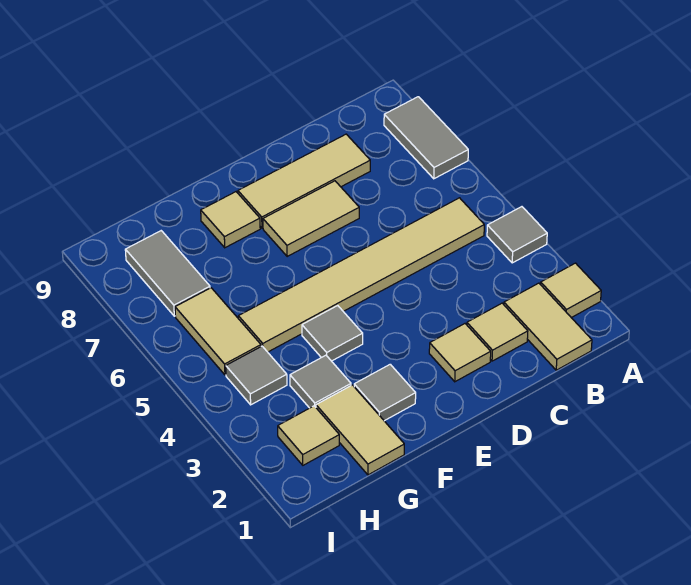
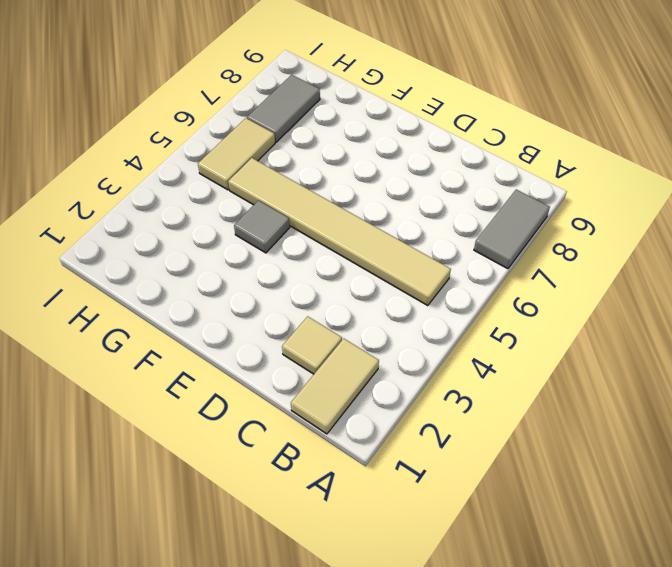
none -> tan 1x1 tile [541,263,601,318]
none -> grey 1x1 tile [487,207,547,263]
none -> tan 1x3 tile [238,134,370,228]

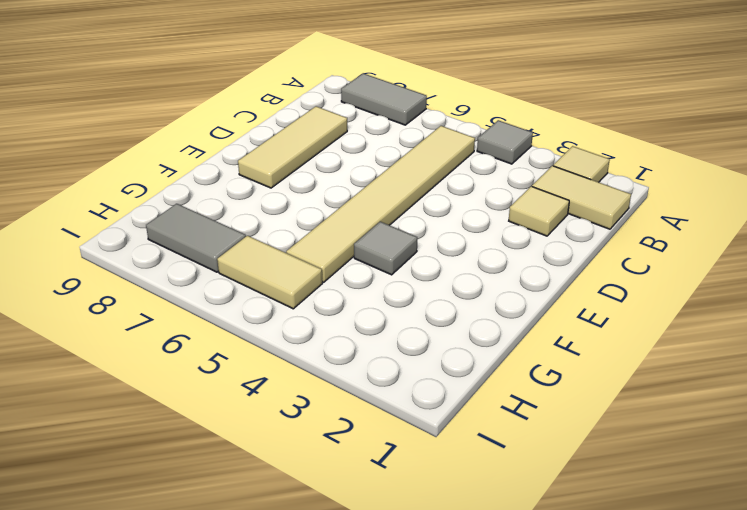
none -> tan 1x1 tile [429,324,491,382]
none -> tan 1x2 tile [263,181,359,256]
none -> grey 1x1 tile [354,364,416,421]

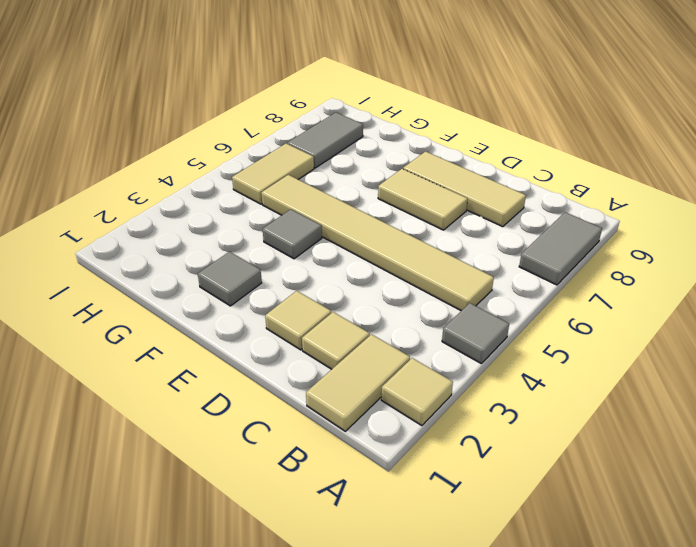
none -> tan 1x1 tile [201,192,260,248]
none -> tan 1x2 tile [316,385,404,475]
none -> grey 1x1 tile [290,355,351,408]

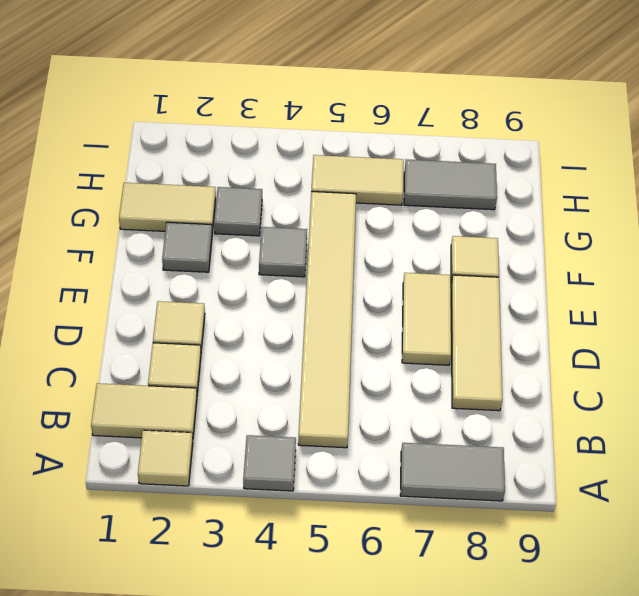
none -> tan 1x1 tile [278,406,339,465]
none -> grey 1x1 tile [226,346,287,405]

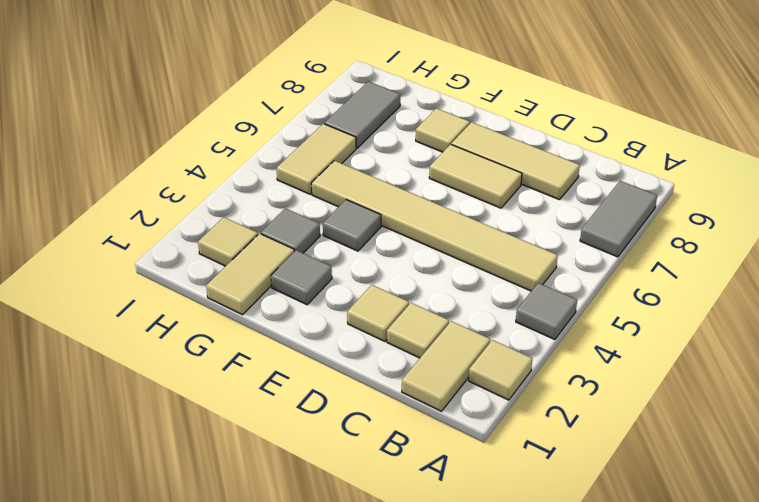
none -> grey 1x1 tile [226,346,287,405]

